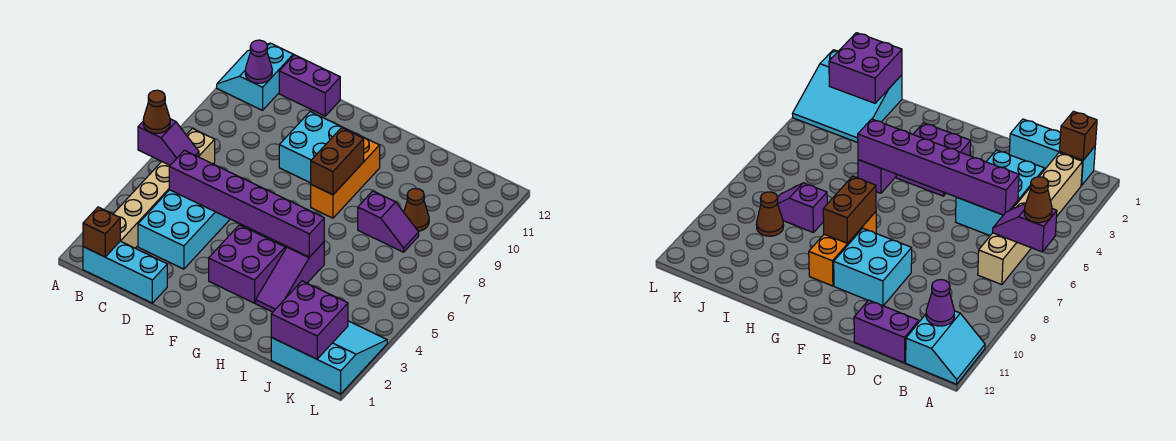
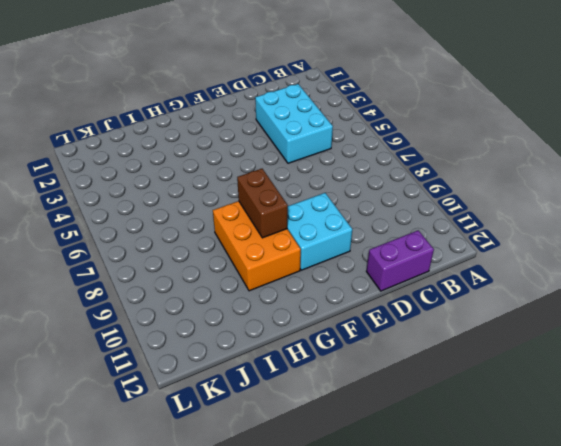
orange 2x3 brick [213,201,301,291] -> orange 1x3 brick [311,134,380,218]
none -> cyan 2x2 slope [217,43,293,110]
none -> cyan 1x3 brick [83,241,167,303]
none -> tan 1x6 brick [114,128,215,248]

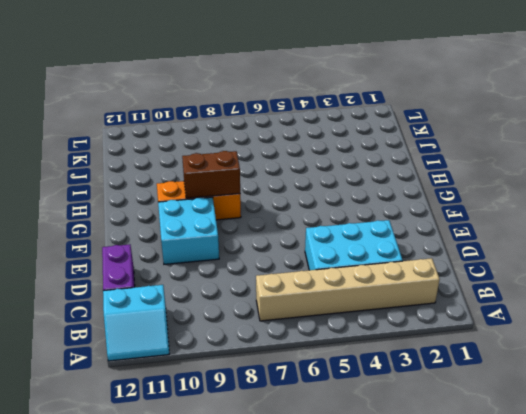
none -> cyan 1x3 brick [83,241,167,303]
none -> purple 2x2 brick [209,225,285,303]
none -> purple 1x3 slope [256,242,324,312]

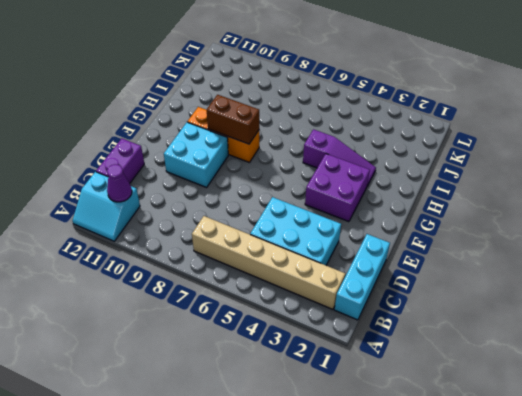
none -> purple 1x2 slope [358,191,419,252]
none -> cyan 3x3 slope [271,321,387,394]
none -> brown 1x1 cone [404,188,429,231]

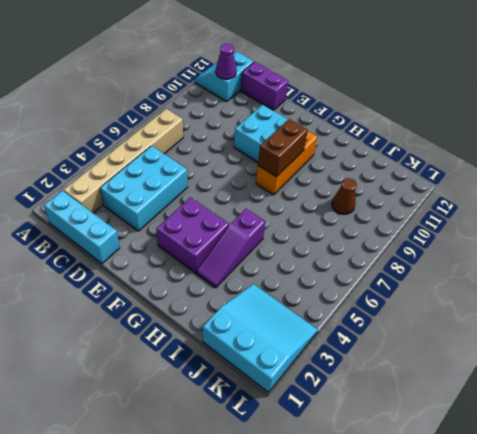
none -> purple 1x2 slope [358,191,419,252]
none -> purple 1x2 slope [138,119,199,165]
none -> brown 1x1 brick [83,207,120,257]

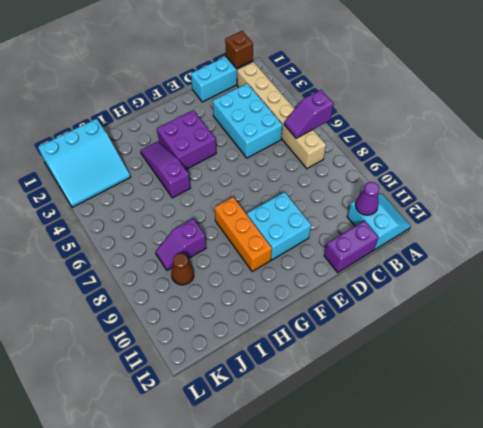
none -> purple 1x6 brick [169,150,324,257]
none -> brown 1x2 brick [311,128,364,195]
none -> purple 2x2 brick [271,281,348,359]

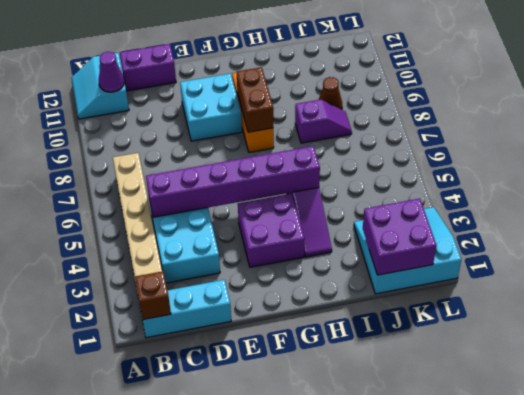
none -> purple 1x2 slope [138,119,199,165]
none -> brown 1x1 cone [143,90,170,133]

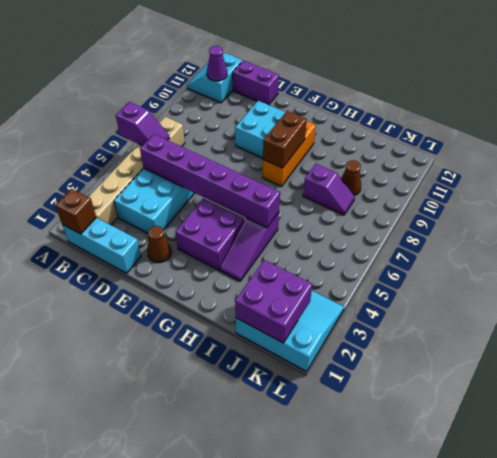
brown 1x1 cone [147,226,171,263] -> brown 1x1 cone moved to [143,90,170,133]

